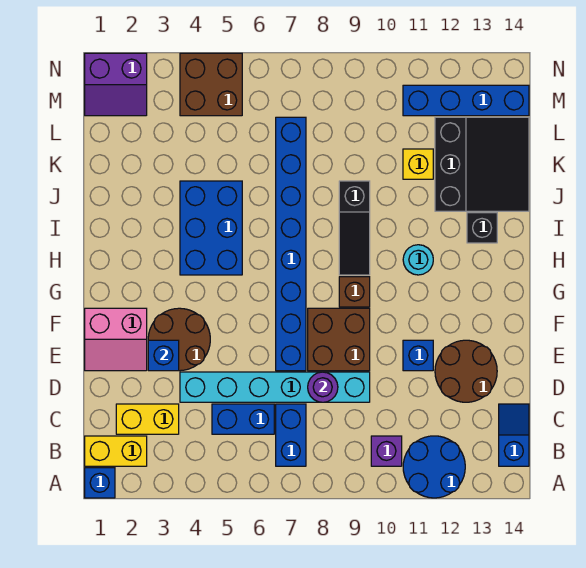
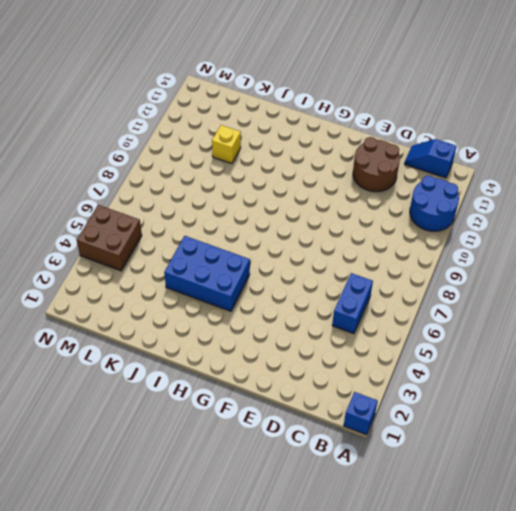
none -> yellow 1x2 brick [85,436,147,466]
none -> blue 1x2 brick [276,404,306,466]
none -> purple 1x1 brick [371,436,402,466]

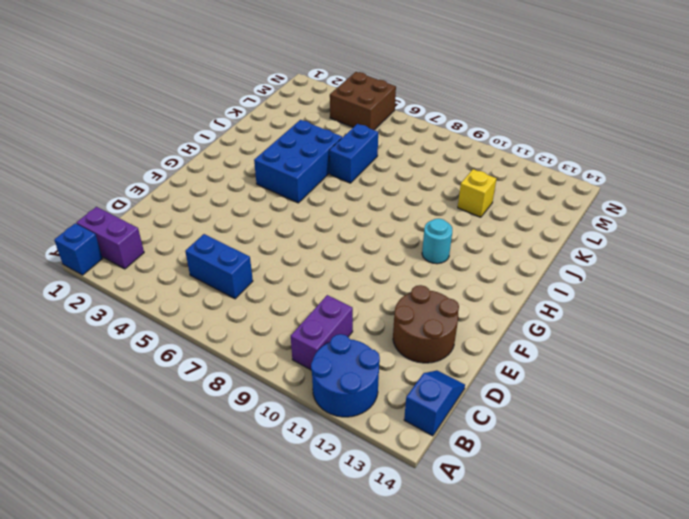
purple 1x2 brick [76,207,144,269] -> yellow 1x2 brick [85,436,147,466]
purple 1x2 brick [291,295,353,370] -> purple 1x1 brick [371,436,402,466]
blue 1x2 brick [329,124,378,183] -> blue 1x2 brick moved to [276,404,306,466]
none -> yellow 1x2 brick [116,404,179,434]
none -> cyan 1x6 brick [180,372,370,402]
none -> pink 2x2 slope [85,308,147,371]

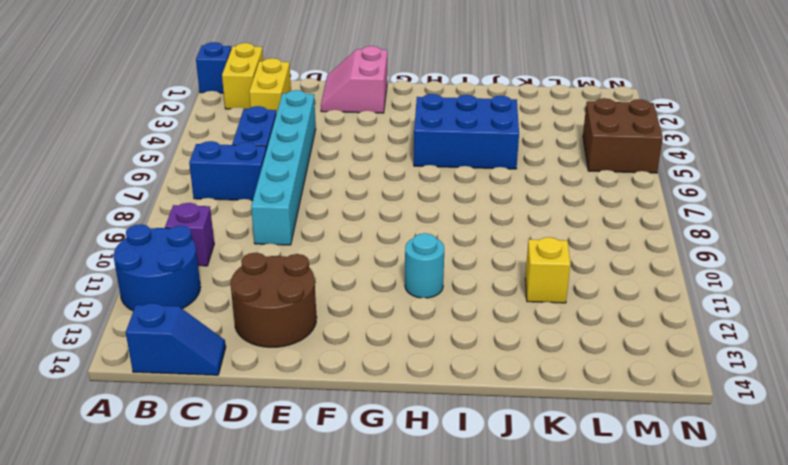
none -> brown 2x2 round brick [148,308,210,371]
none -> blue 1x8 brick [276,117,306,371]
none -> brown 2x2 brick [308,308,370,371]

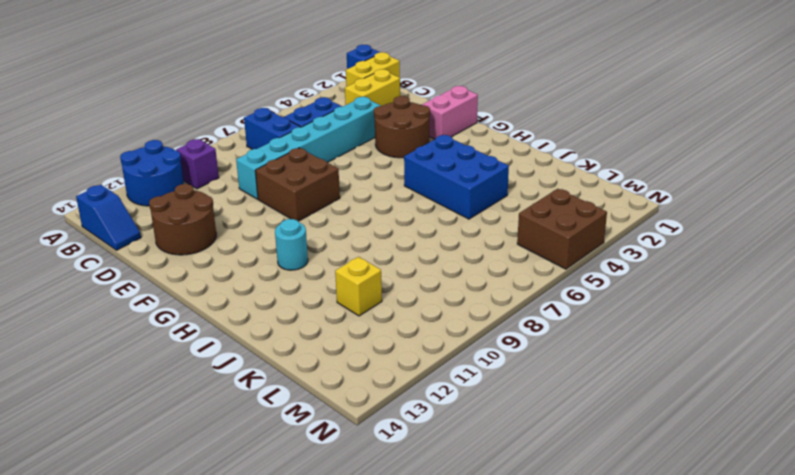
none -> blue 1x8 brick [276,117,306,371]
none -> blue 1x1 brick [403,340,433,371]
none -> brown 1x1 brick [339,277,370,307]

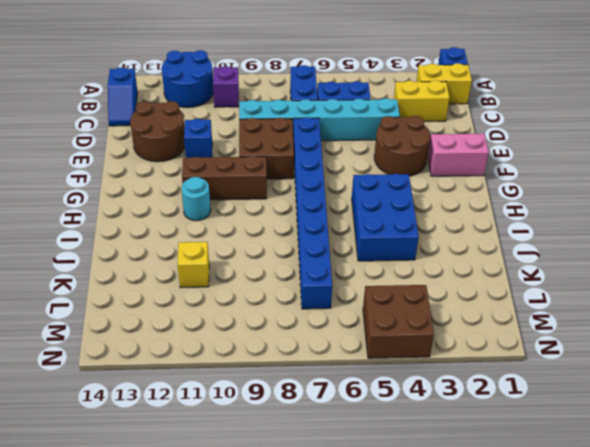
brown 1x3 brick [182,156,267,200] -> brown 1x1 brick [339,277,370,307]
none -> black 1x3 slope [339,181,370,275]
none -> black 1x1 brick [467,213,497,243]
none -> black 3x3 slope [435,117,529,211]

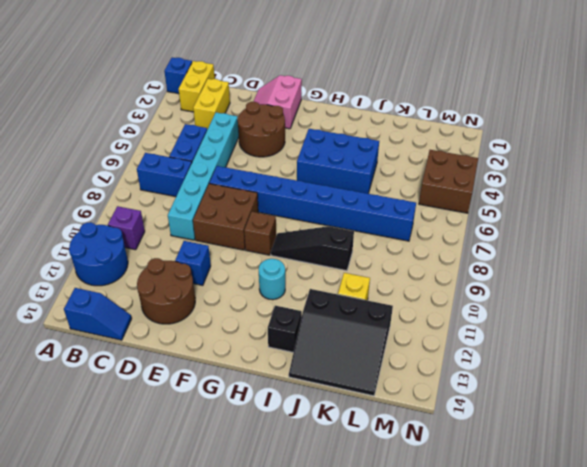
none -> purple 2x2 slope [85,53,147,116]
none -> blue 1x4 brick [403,85,529,116]
none -> purple 1x1 round brick [308,372,338,402]

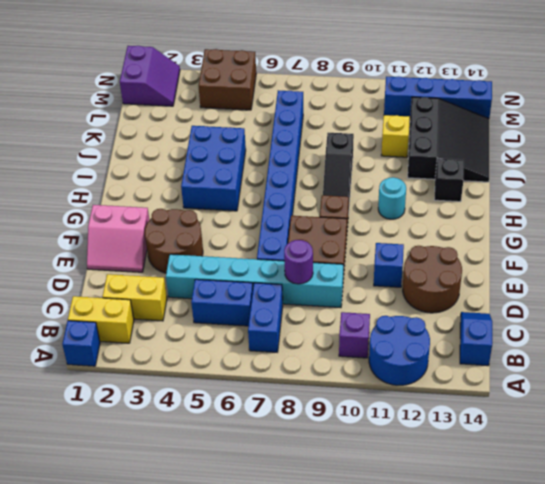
purple 2x2 slope [120,46,180,106] -> purple 2x2 slope turned to [85,53,147,116]
none -> blue 1x1 brick [148,340,179,371]

